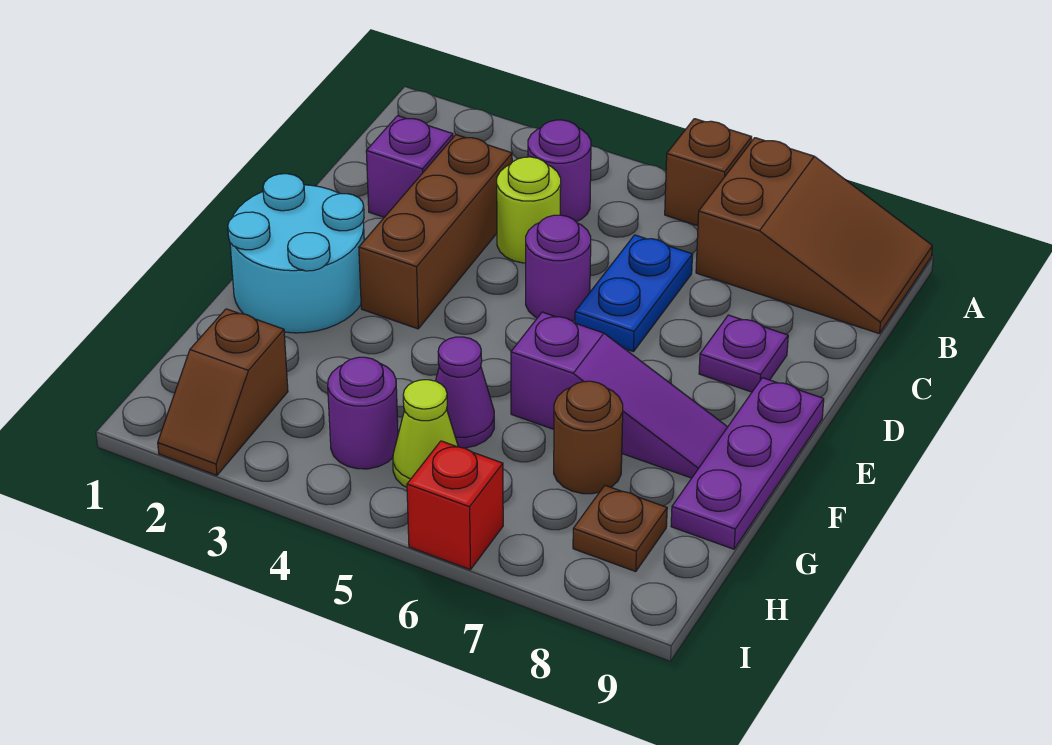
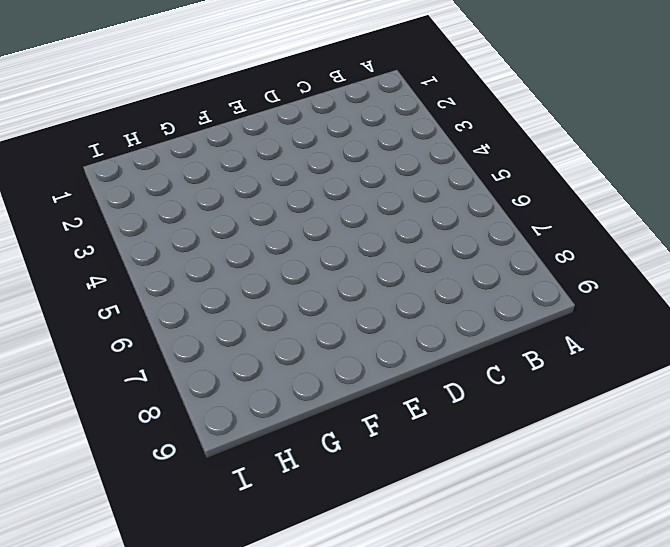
none -> brown 1x1 brick [665,119,752,226]
none -> brown 2x3 slope [696,138,932,334]
none -> purple 1x1 round brick [528,120,591,222]

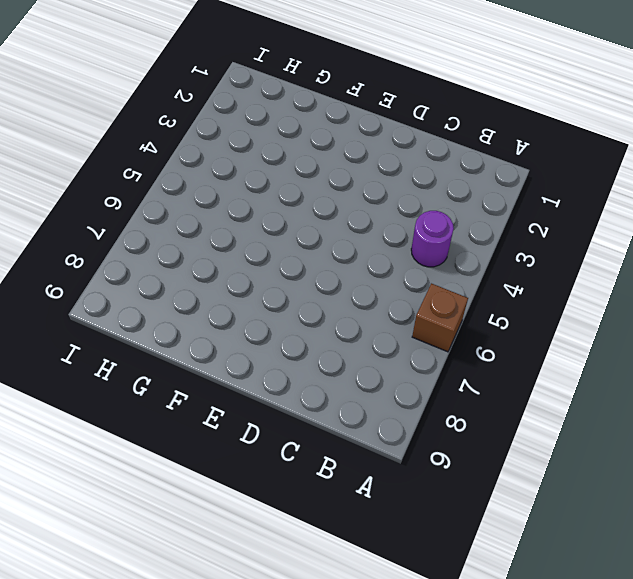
none -> brown 2x3 slope [696,138,932,334]
none -> purple 1x1 brick [366,116,453,217]
none -> brown 1x3 brick [359,135,512,329]

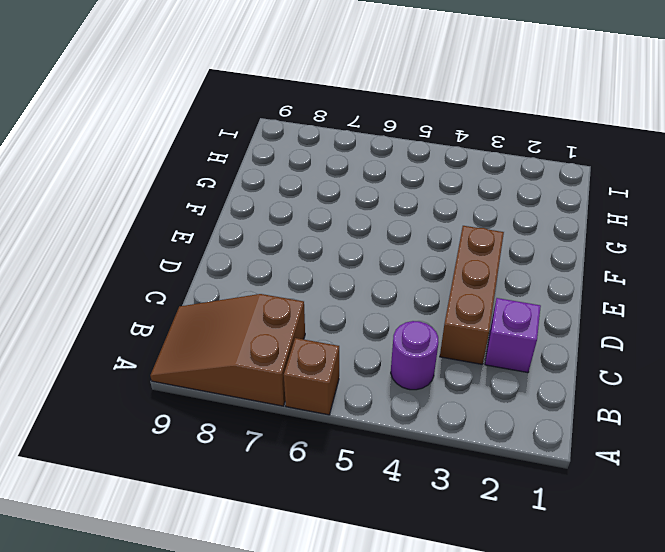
none -> lime 1x1 round brick [497,157,561,263]
none -> blue 1x2 plate [575,235,693,352]
none -> purple 1x1 round brick [526,215,591,321]

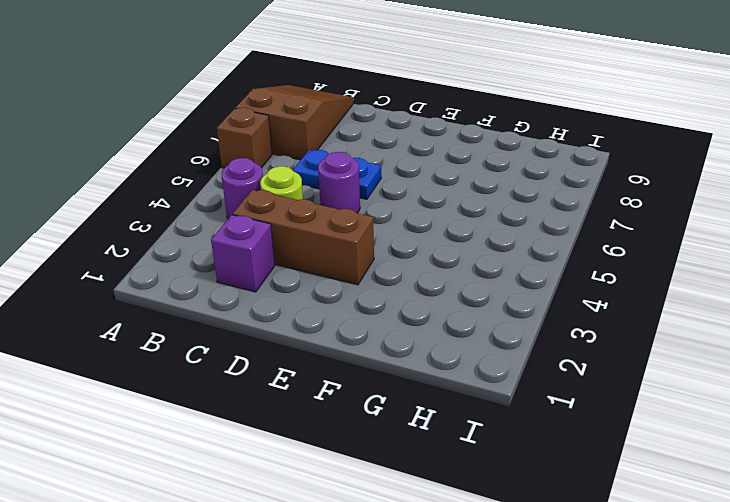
none -> purple 1x1 plate [699,315,788,392]
none -> cyan 2x2 round brick [228,174,364,333]
none -> purple 1x3 plate [671,378,824,549]

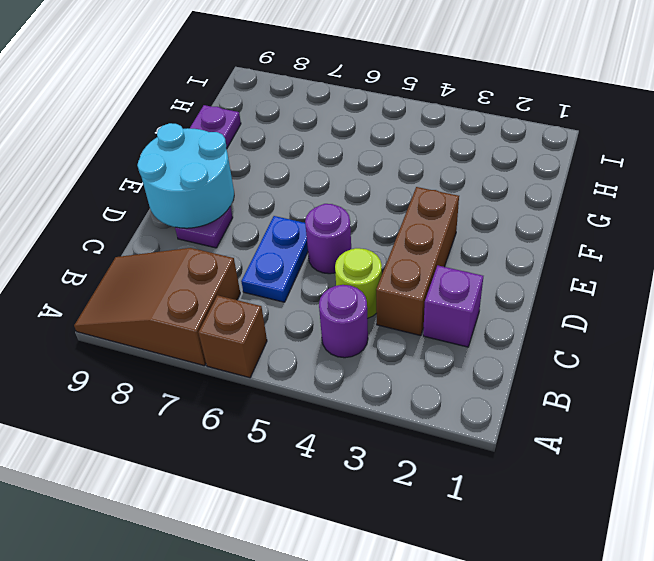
cyan 2x2 round brick [137,123,234,228] -> cyan 2x2 round brick moved to [228,174,364,333]
none -> purple 1x3 slope [511,312,727,478]
none -> purple 1x1 cone [436,337,494,448]
none -> brown 1x1 round brick [554,381,623,494]

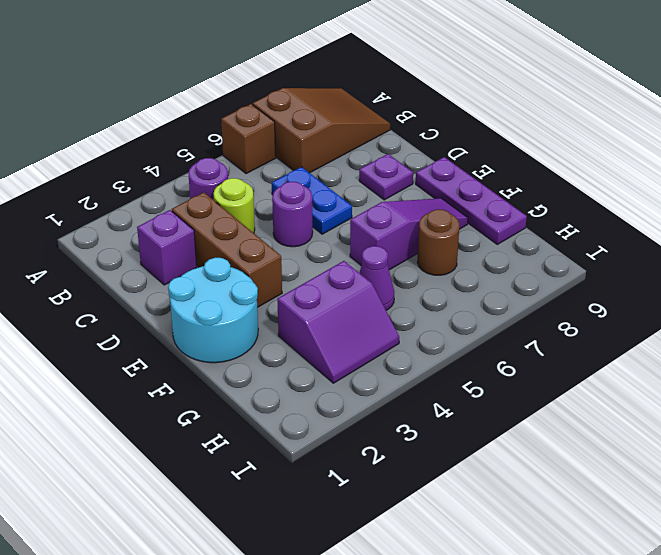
purple 2x2 slope [277,261,399,383] -> purple 1x1 round brick [328,357,398,469]
none -> brown 1x2 slope [158,309,288,475]
none -> lime 1x1 cone [393,380,458,487]
none -> brown 1x1 plate [573,485,667,572]

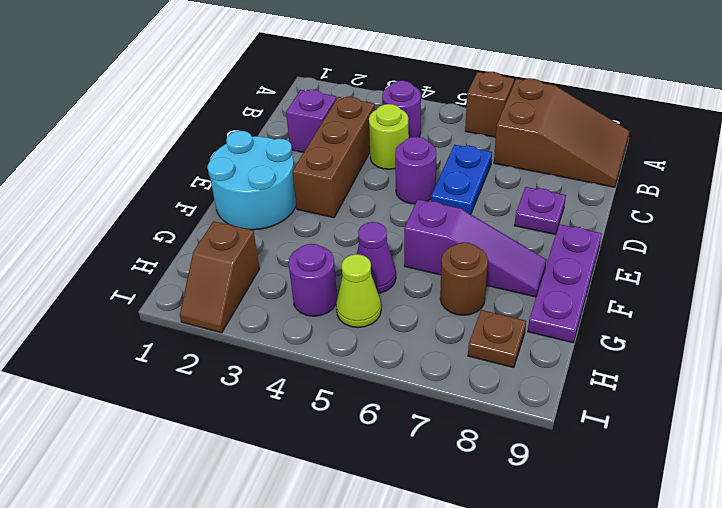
none -> red 1x1 brick [407,441,503,570]

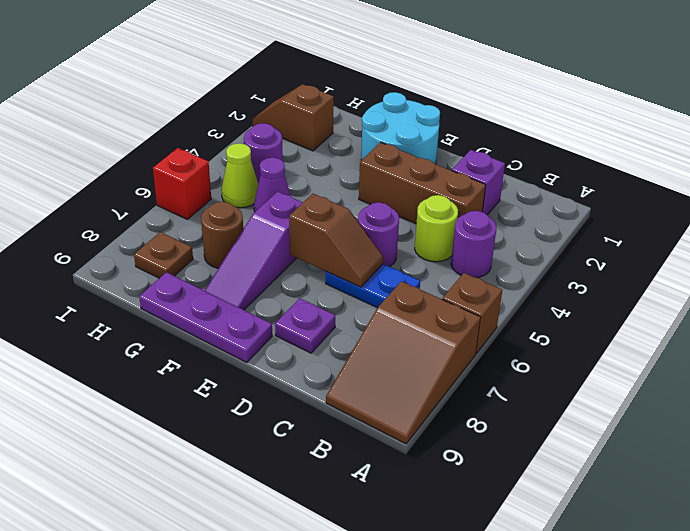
brown 1x2 slope [289,194,383,287] -> none

